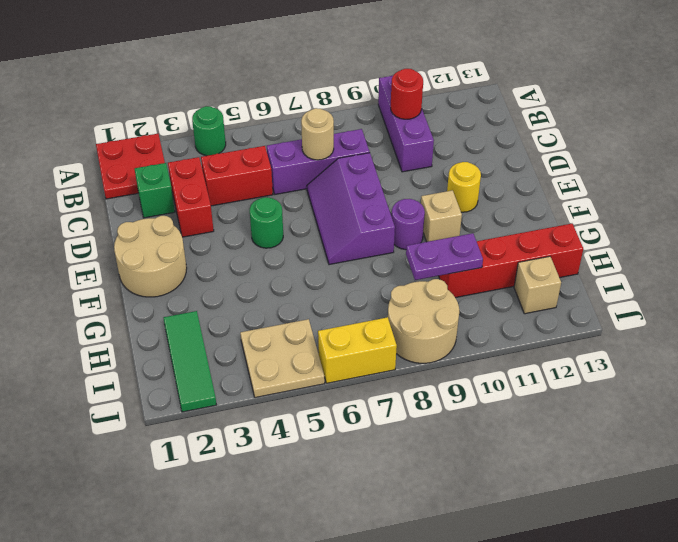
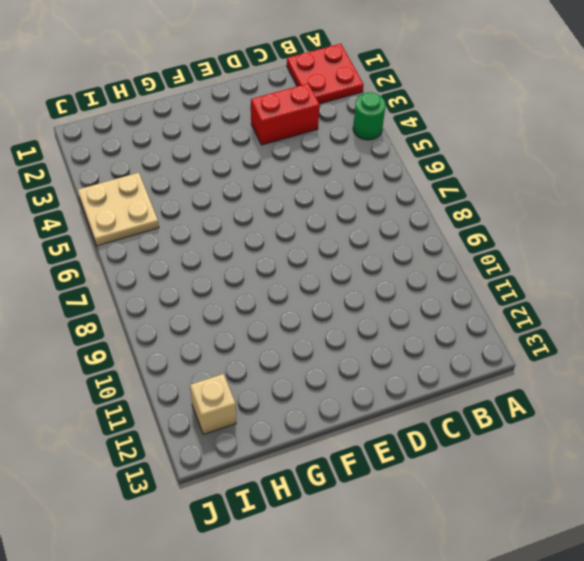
none -> purple 1x3 brick [378,76,434,172]
none -> green 1x1 brick [135,163,175,218]
none -> red 1x2 brick [201,146,273,206]

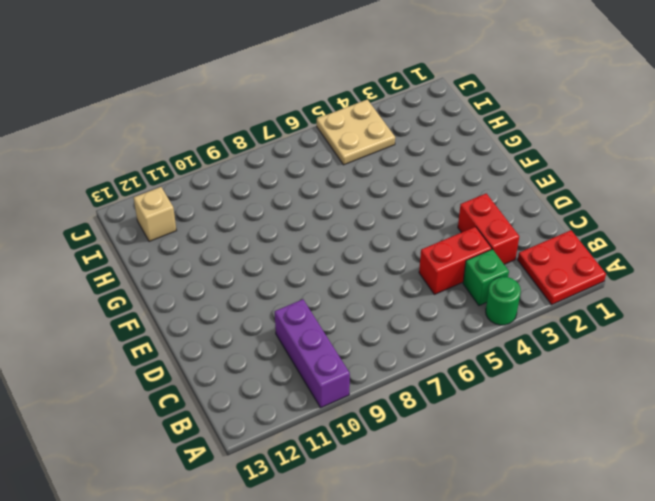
green 1x1 brick [463,249,509,306] -> green 1x1 brick moved to [135,163,175,218]
none -> purple 1x3 brick [267,129,370,194]
none -> purple 2x3 slope [307,153,395,265]
none -> tan 2x2 round brick [114,216,187,297]

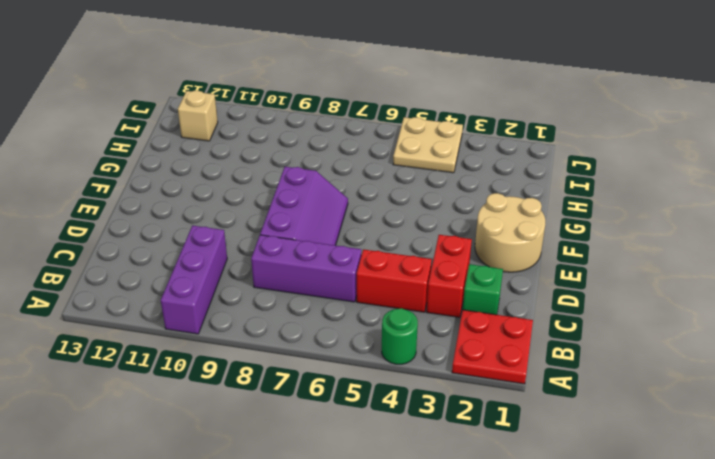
none -> green 1x1 round brick [250,197,283,248]
none -> yellow 1x1 round brick [447,162,481,212]
none -> purple 1x1 round brick [392,199,425,250]

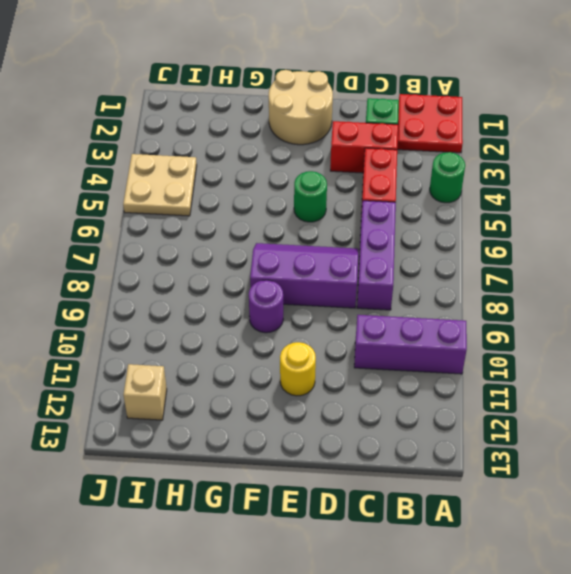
none -> tan 1x1 brick [421,190,462,242]
none -> green 1x3 tile [164,311,216,412]
none -> red 1x4 brick [439,224,583,298]

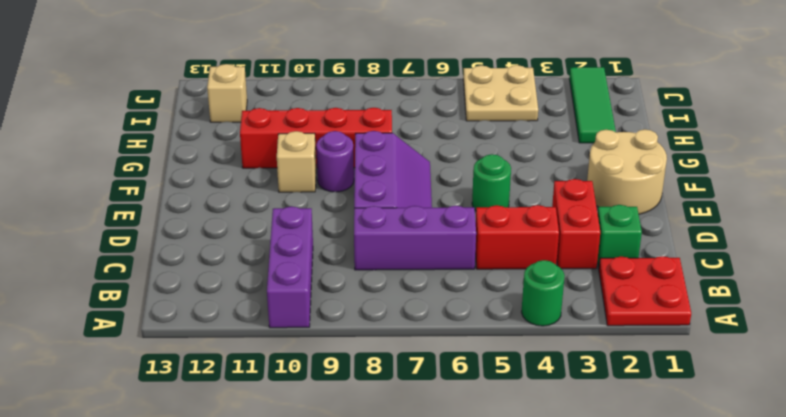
red 1x4 brick [240,108,392,168] -> red 1x4 brick moved to [439,224,583,298]
none -> yellow 1x1 round brick [447,162,481,212]
none -> tan 2x2 round brick [388,279,459,363]
none -> yellow 1x2 brick [318,317,397,383]

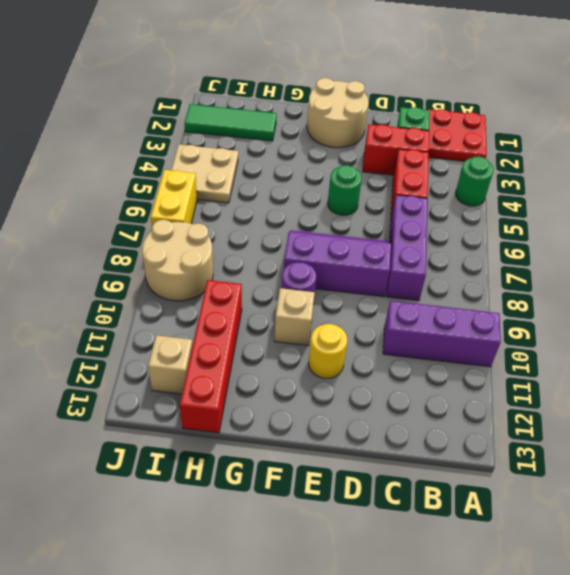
none -> red 1x1 round brick [391,69,423,119]
none -> tan 1x1 round brick [301,108,334,160]
none -> purple 1x2 plate [406,233,483,280]

